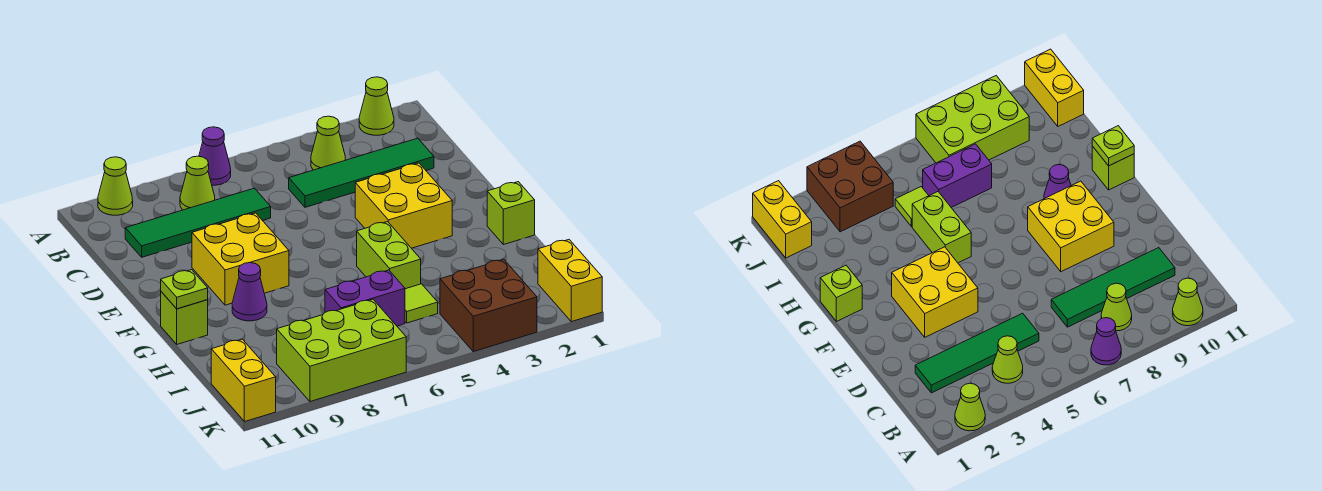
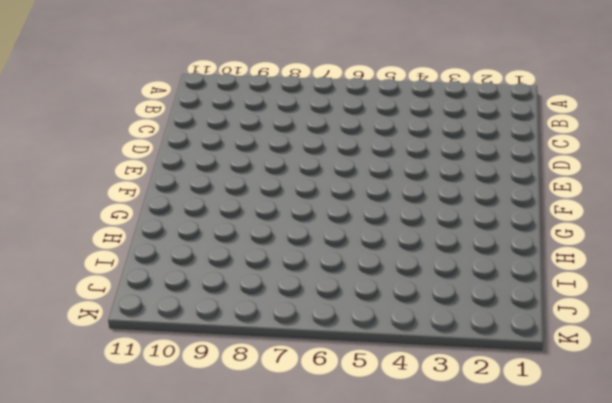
none -> lime 1x1 cone [359,77,394,135]
none -> purple 1x1 cone [199,127,231,185]
none -> lime 1x1 cone [98,157,133,215]

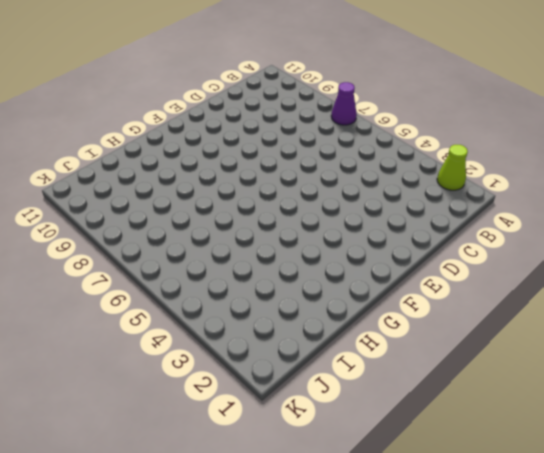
none -> lime 1x1 cone [98,157,133,215]
none -> lime 1x1 cone [311,116,345,170]
none -> lime 1x1 cone [180,156,215,210]

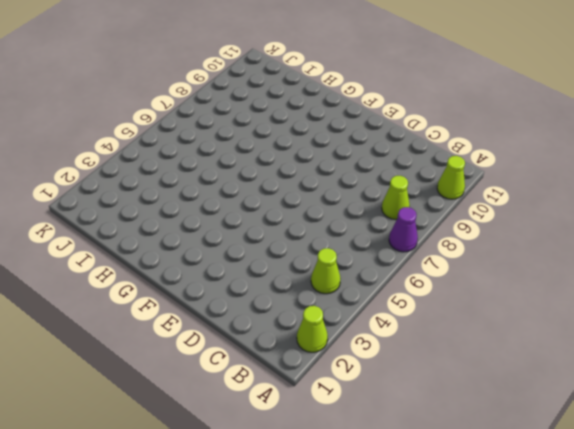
none -> green 1x4 tile [289,138,434,207]
none -> green 1x4 tile [125,188,271,257]
none -> yellow 2x2 brick [355,163,452,248]

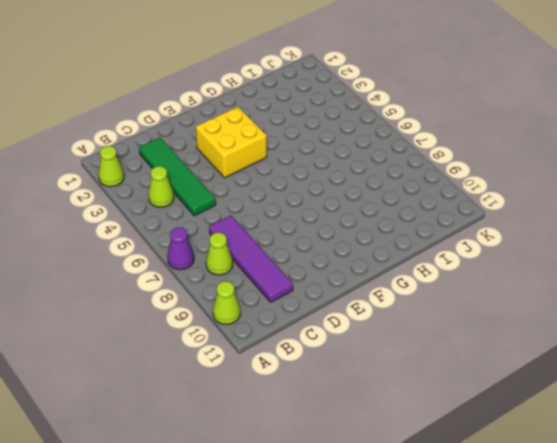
purple 1x4 tile [209,215,293,302] -> green 1x4 tile [125,188,271,257]
none -> yellow 2x2 brick [192,213,289,305]
none -> lime 1x1 brick [487,182,535,245]
none -> lime 1x2 brick [357,222,421,289]

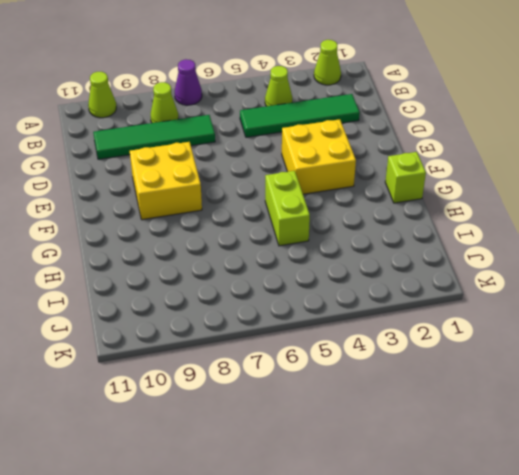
none -> purple 1x1 cone [232,263,267,321]
none -> lime 1x1 brick [161,292,208,344]
none -> lime 1x1 tile [405,284,438,323]

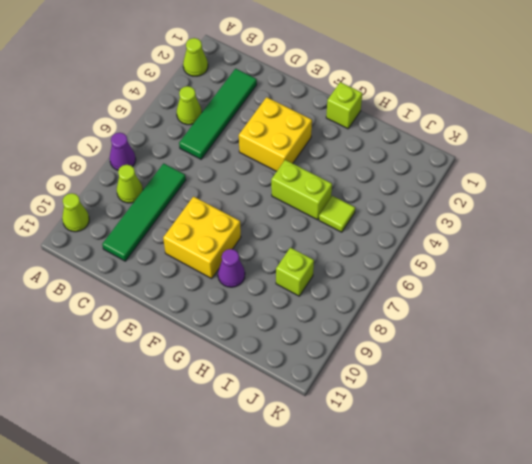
lime 1x1 brick [276,248,314,296] -> lime 1x1 brick moved to [161,292,208,344]
none -> purple 1x2 brick [325,270,405,326]
none -> yellow 1x2 brick [538,240,602,322]
none -> brown 2x2 brick [440,259,537,352]

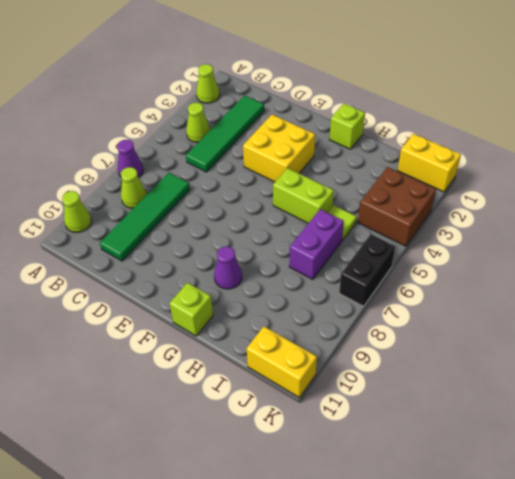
black 1x2 brick [339,234,396,306] -> lime 2x3 brick [277,299,406,402]
none -> yellow 2x2 brick [192,213,289,305]
none -> lime 1x1 plate [161,270,208,309]

